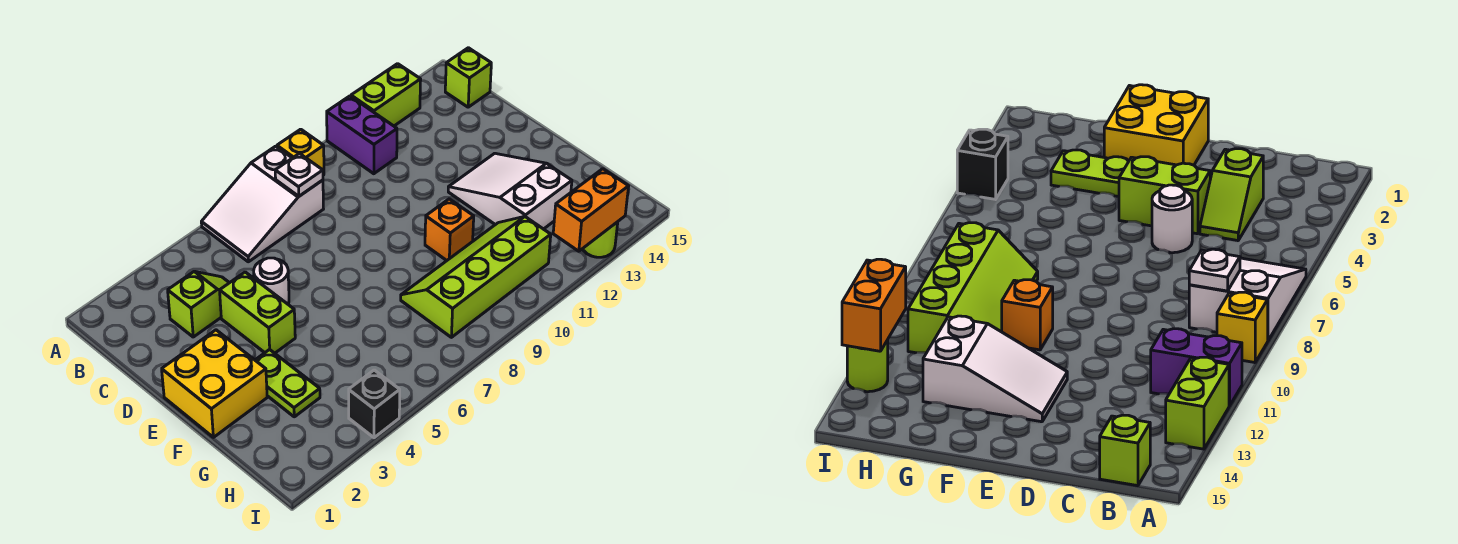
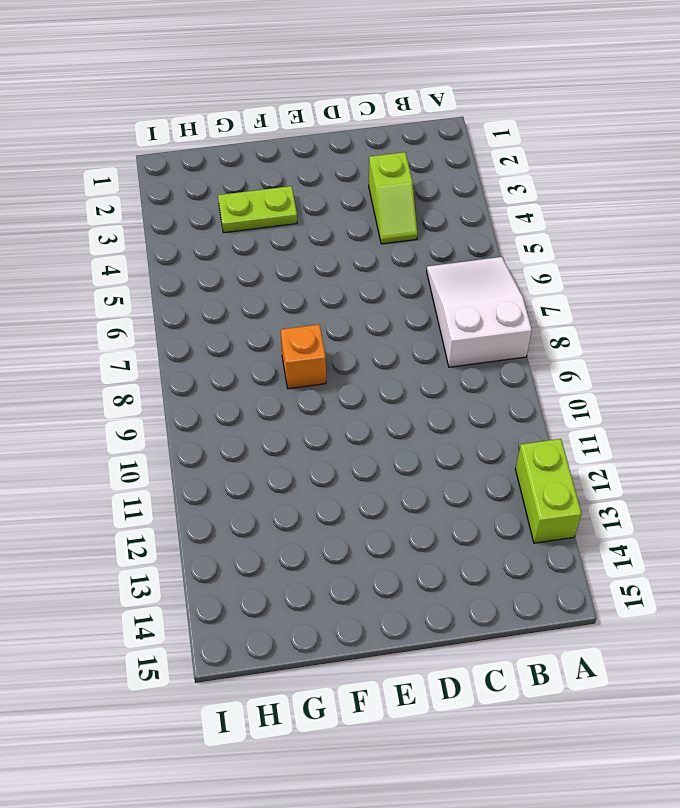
orange 1x1 brick [281,324,326,389] -> orange 1x1 brick moved to [425,199,474,260]
none -> yellow 1x1 brick [277,129,324,175]
none -> purple 1x2 brick [327,96,397,174]
none -> lime 1x1 brick [445,48,491,107]

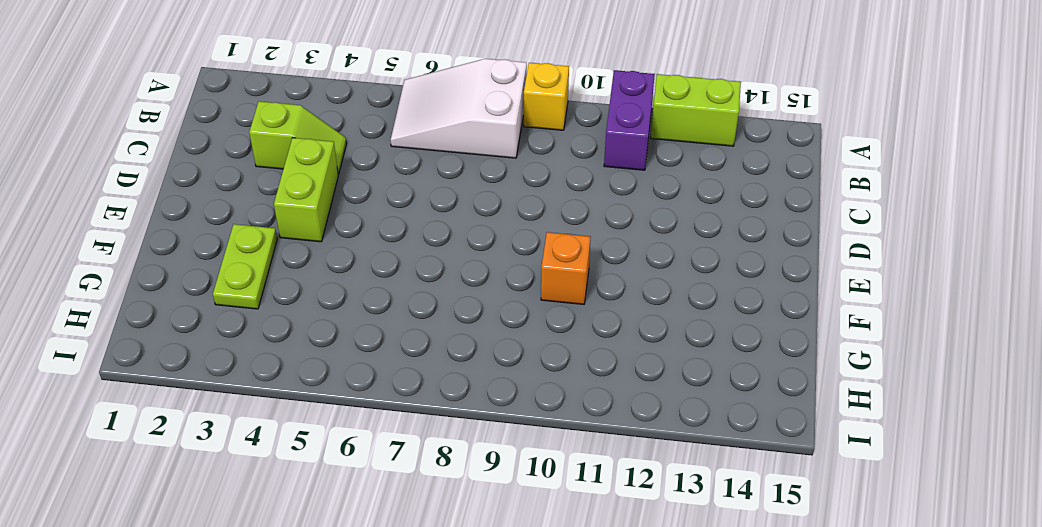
none -> lime 1x1 brick [445,48,491,107]
none -> white 1x1 round brick [254,258,289,304]
none -> yellow 2x2 brick [162,330,267,437]

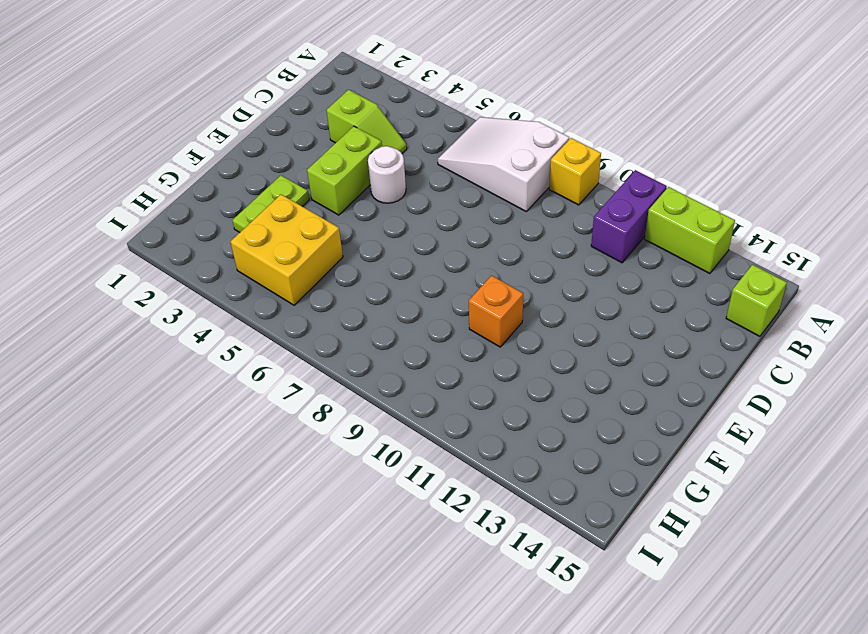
yellow 2x2 brick [231,195,343,305] -> yellow 2x2 brick moved to [162,330,267,437]
none -> white 2x3 slope [448,153,572,229]
none -> lime 2x4 slope [401,217,551,337]
none -> black 1x1 brick [349,370,400,438]

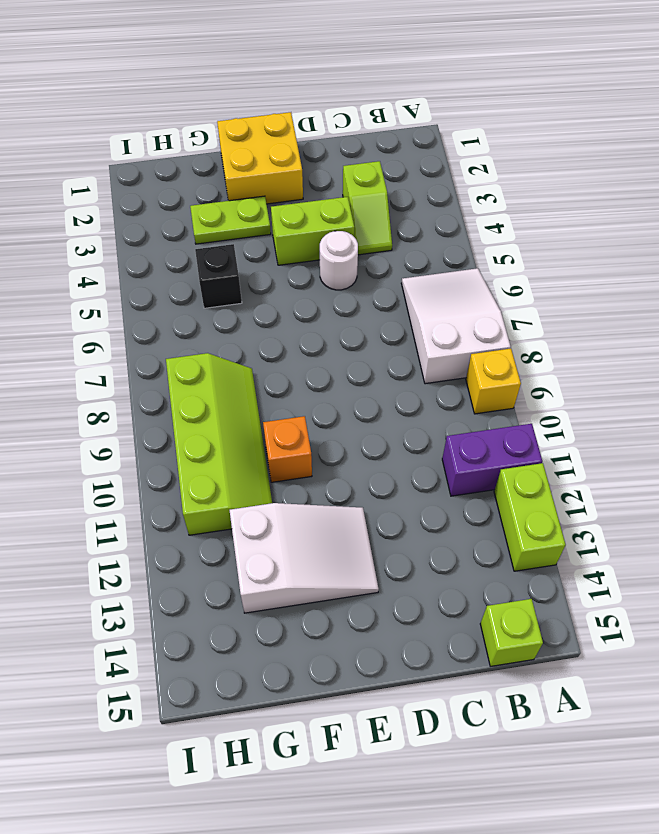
black 1x1 brick [195,244,242,308] -> black 1x1 brick moved to [349,370,400,438]
none -> lime 1x1 round brick [583,222,618,257]
none -> white 1x1 plate [275,154,323,196]
none -> orange 1x2 brick [553,169,629,251]

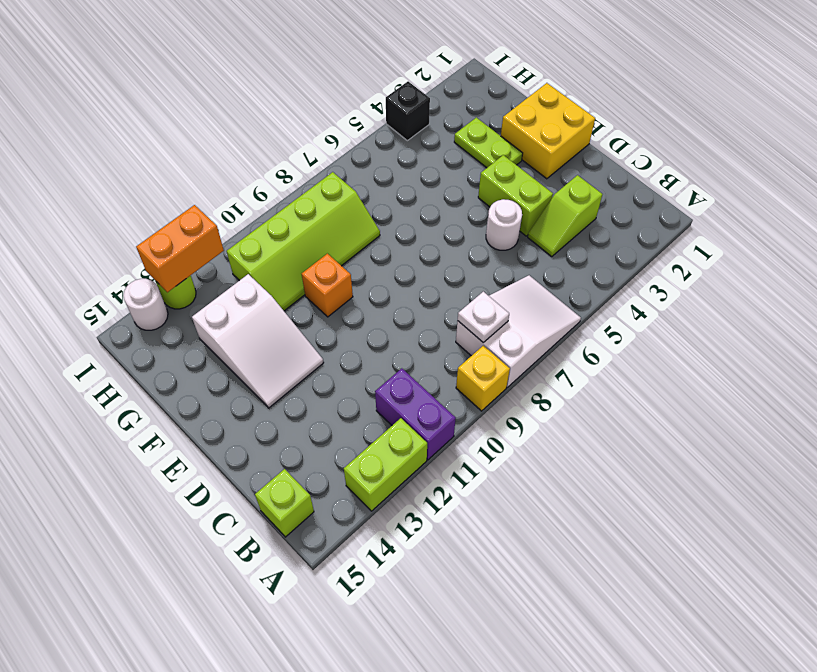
white 1x1 round brick [123,279,168,330] -> none

